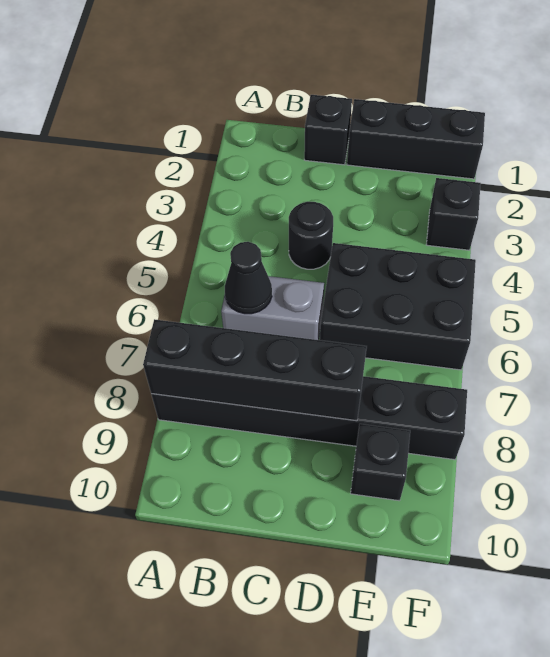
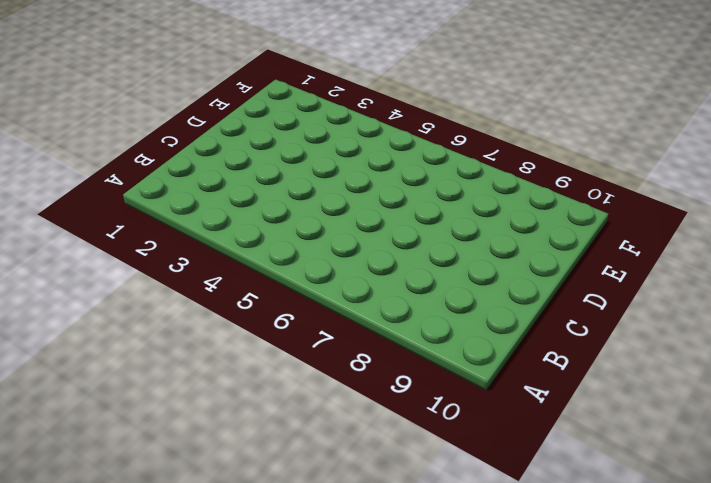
none -> black 1x6 brick [151,376,467,460]
none -> grey 1x2 brick [221,276,324,340]

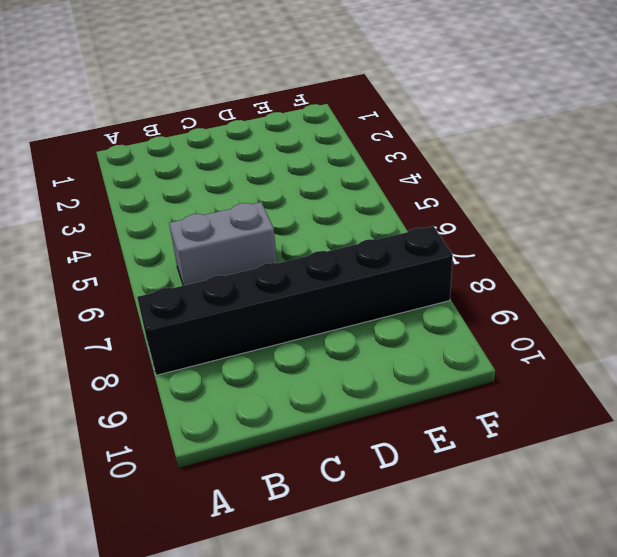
none -> black 1x1 brick [304,95,352,165]
none -> black 1x1 round brick [289,202,333,269]

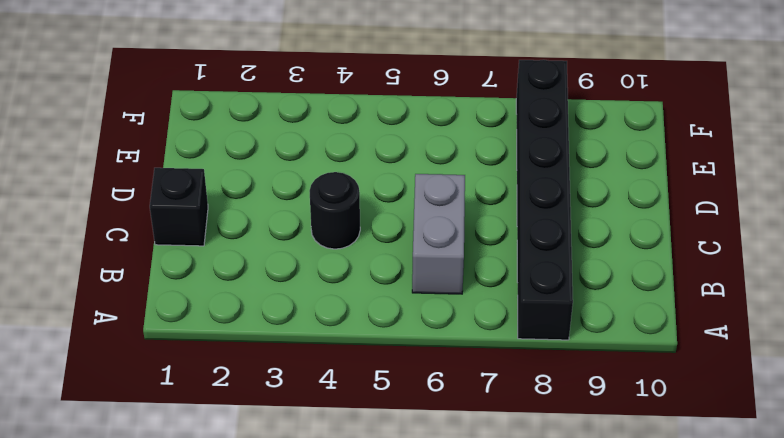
none -> black 1x3 brick [347,99,485,179]
none -> black 2x3 brick [320,243,476,370]

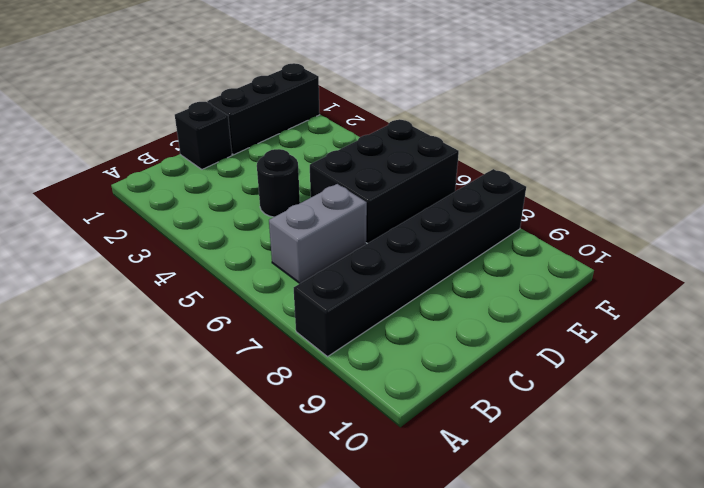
none -> black 1x1 brick [351,424,410,501]
none -> black 1x1 brick [426,178,481,250]

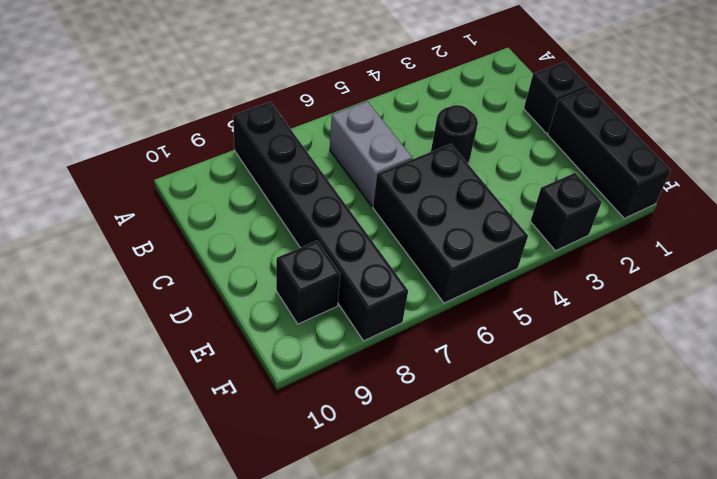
none -> black 1x4 brick [143,319,367,421]
none -> black 1x1 cone [225,242,272,314]

